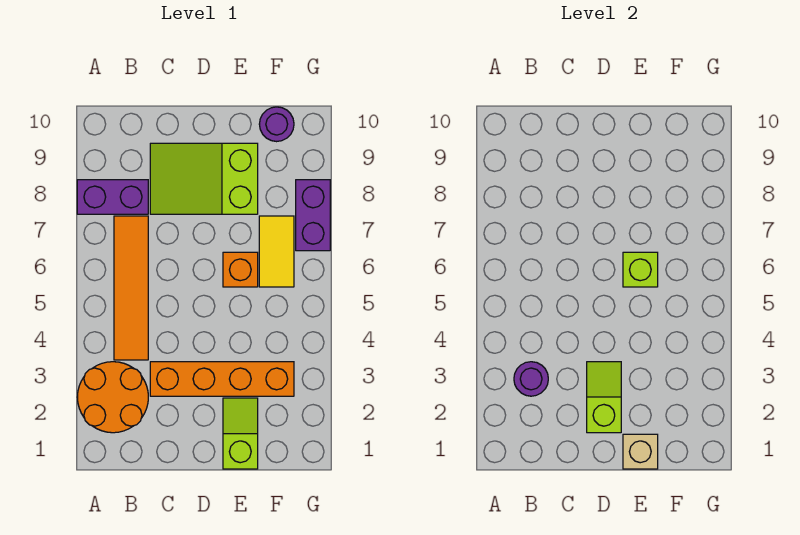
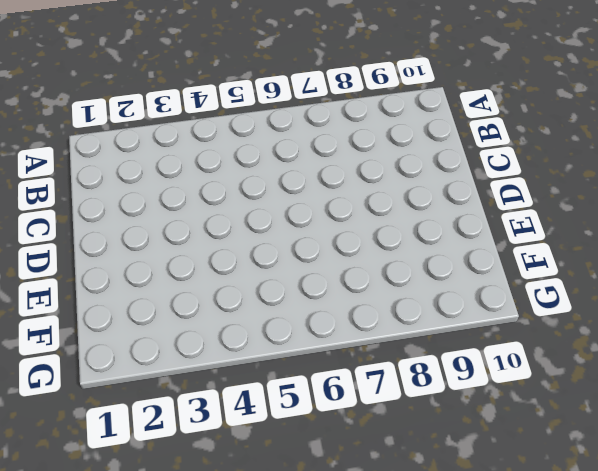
none -> orange 2x2 round brick [77,362,148,433]
none -> purple 1x2 brick [77,180,148,214]
none -> orange 1x4 tile [114,216,148,360]

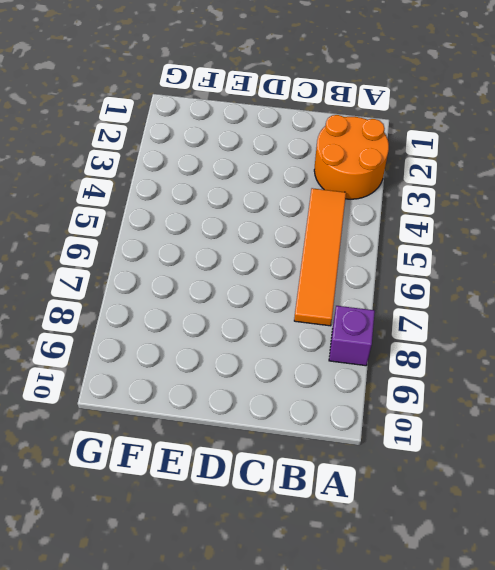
purple 1x1 brick [329,306,375,366] -> purple 1x2 brick [77,180,148,214]
none -> orange 1x4 brick [150,362,294,396]
none -> lime 2x3 slope [150,143,258,214]
none -> lime 1x2 slope [223,398,258,469]

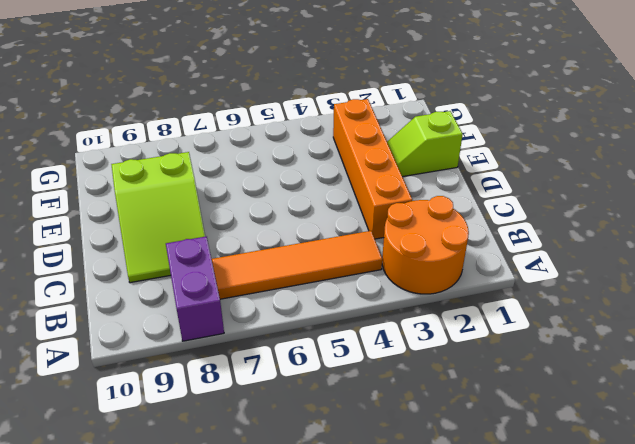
none -> orange 1x1 brick [223,252,258,287]
none -> yellow 1x2 tile [259,216,294,287]
none -> purple 1x1 round brick [259,107,294,142]

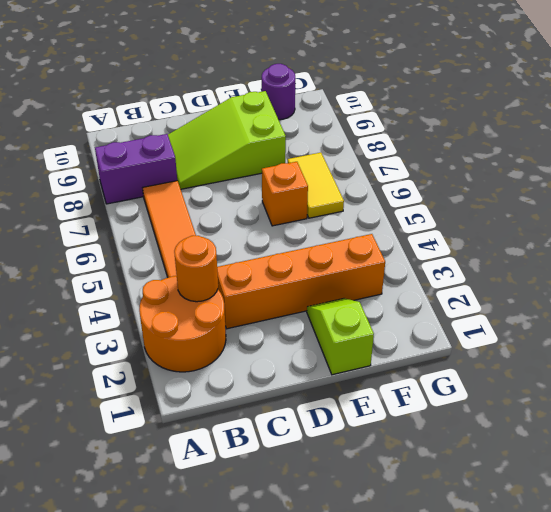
orange 1x1 round brick [174,236,218,302] -> purple 1x1 round brick [514,362,548,396]
none -> purple 1x2 brick [296,180,330,251]
none -> lime 1x2 slope [587,362,621,433]
none -> tan 1x1 brick [623,434,658,469]

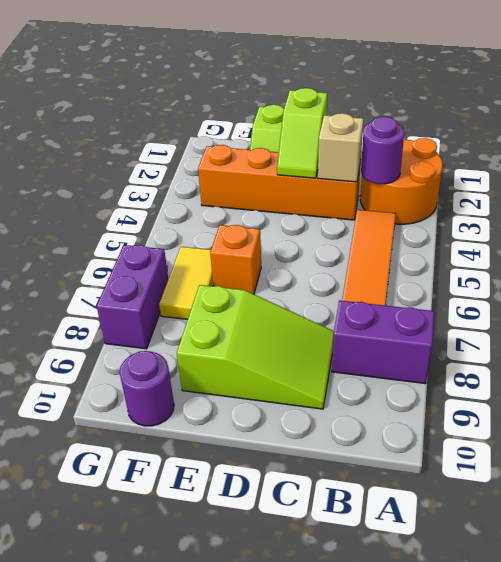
tan 1x1 brick [318,113,363,182] -> tan 1x1 brick moved to [623,434,658,469]
none -> lime 1x1 brick [623,252,658,287]

